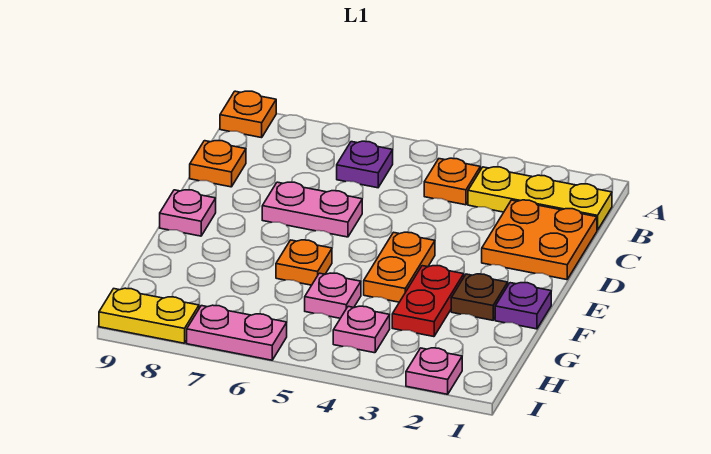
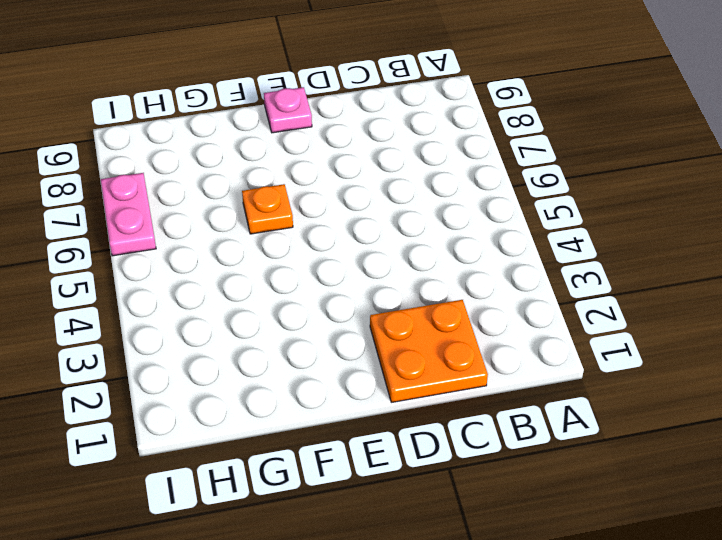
none -> orange 1x1 plate [220,91,276,138]
none -> yellow 1x3 plate [468,167,612,230]
none -> orange 1x1 plate [424,158,480,205]

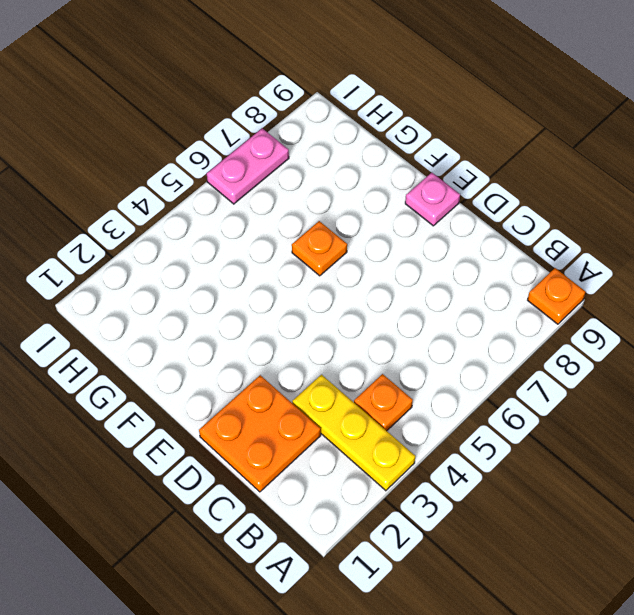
yellow 1x3 plate [292,375,415,491] -> yellow 1x3 plate turned to [468,167,612,230]
none -> purple 1x1 plate [337,141,393,188]
none -> orange 1x1 plate [190,141,246,187]
none -> pink 1x2 plate [262,182,362,237]

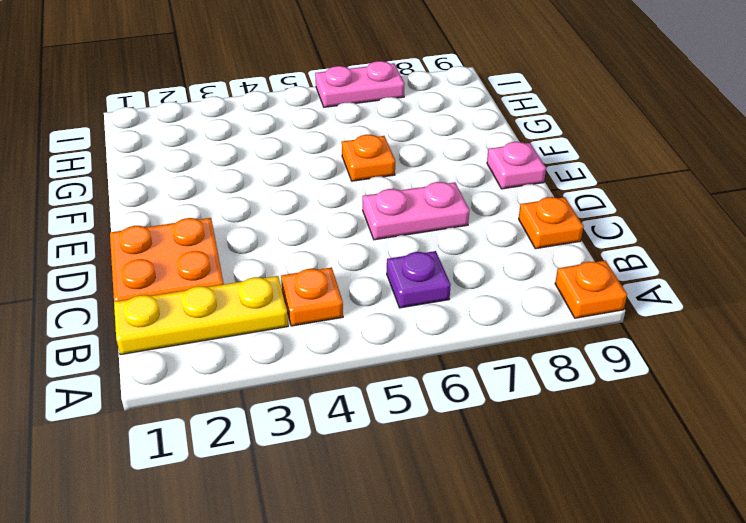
none -> orange 1x2 plate [364,232,435,302]
none -> purple 1x1 plate [495,283,551,329]
none -> brown 1x1 plate [451,274,508,320]

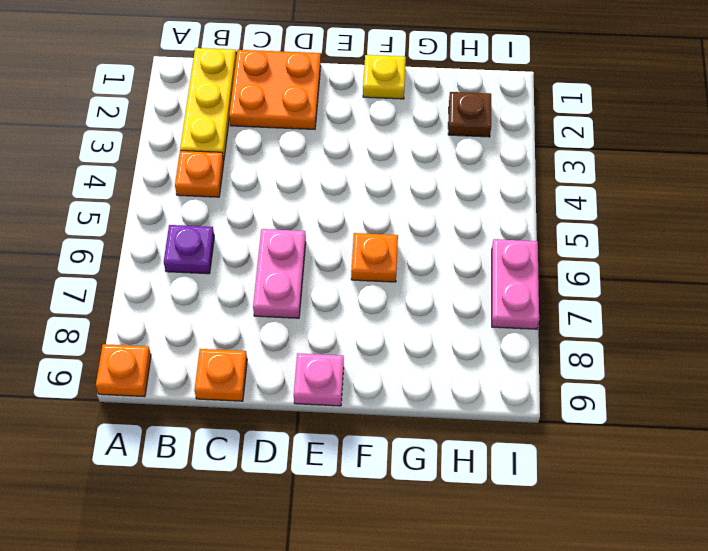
yellow 1x1 plate [363,55,406,99] -> purple 1x1 plate [495,283,551,329]
brown 1x1 plate [448,92,491,137] -> brown 1x1 plate moved to [451,274,508,320]
none -> orange 1x2 plate [364,232,435,302]
none -> red 1x2 plate [392,266,464,337]
none -> pink 1x1 plate [305,273,361,318]

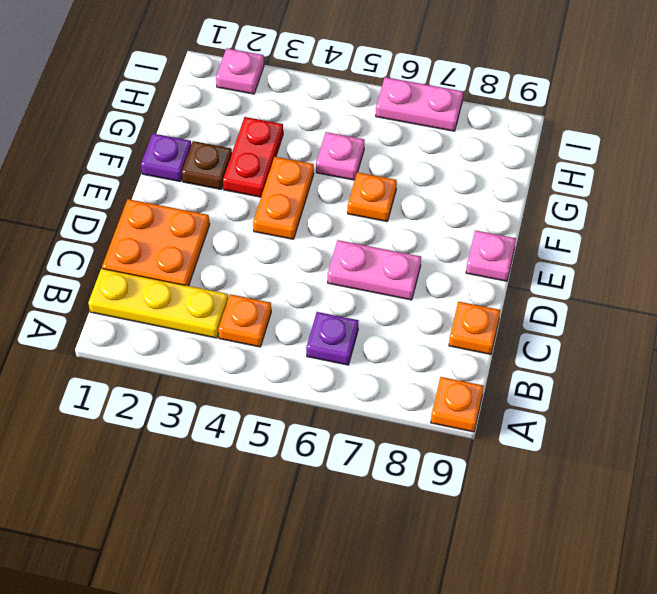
none -> pink 1x1 plate [333,306,390,353]
none -> yellow 1x2 plate [99,288,199,343]

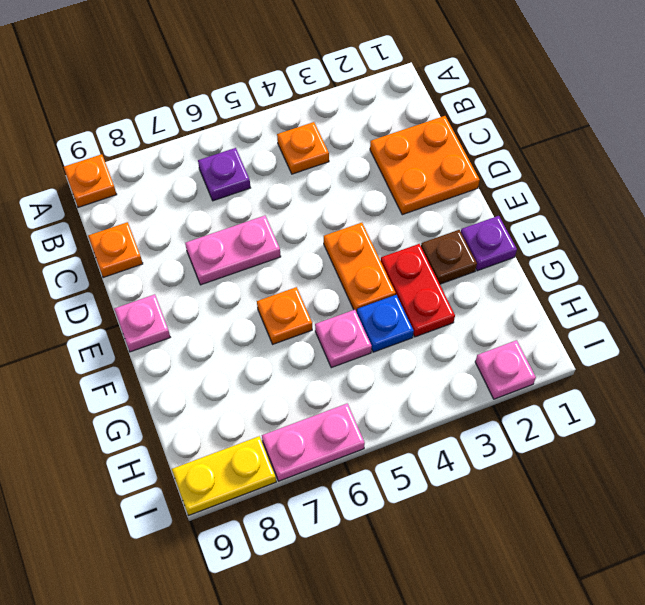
blue 1x1 plate [357,295,414,352] -> none
none -> yellow 1x3 plate [468,167,612,230]
none -> pink 1x1 plate [333,306,390,353]

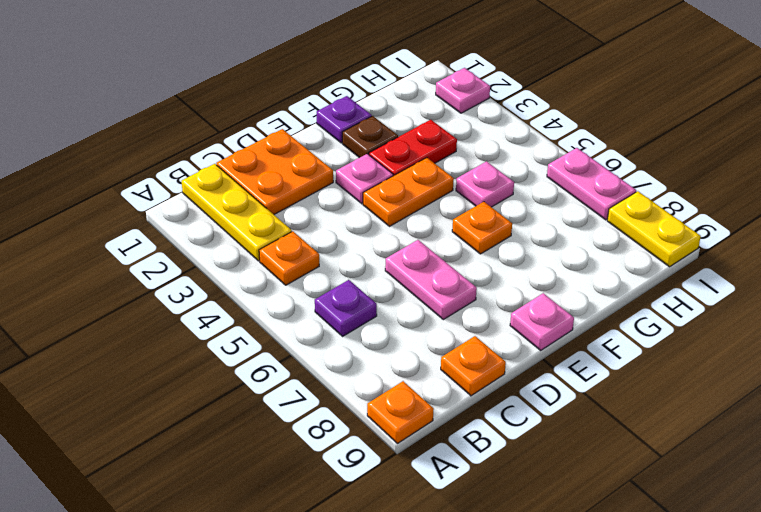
pink 1x1 plate [336,154,393,204] -> pink 1x1 plate moved to [333,306,390,353]

